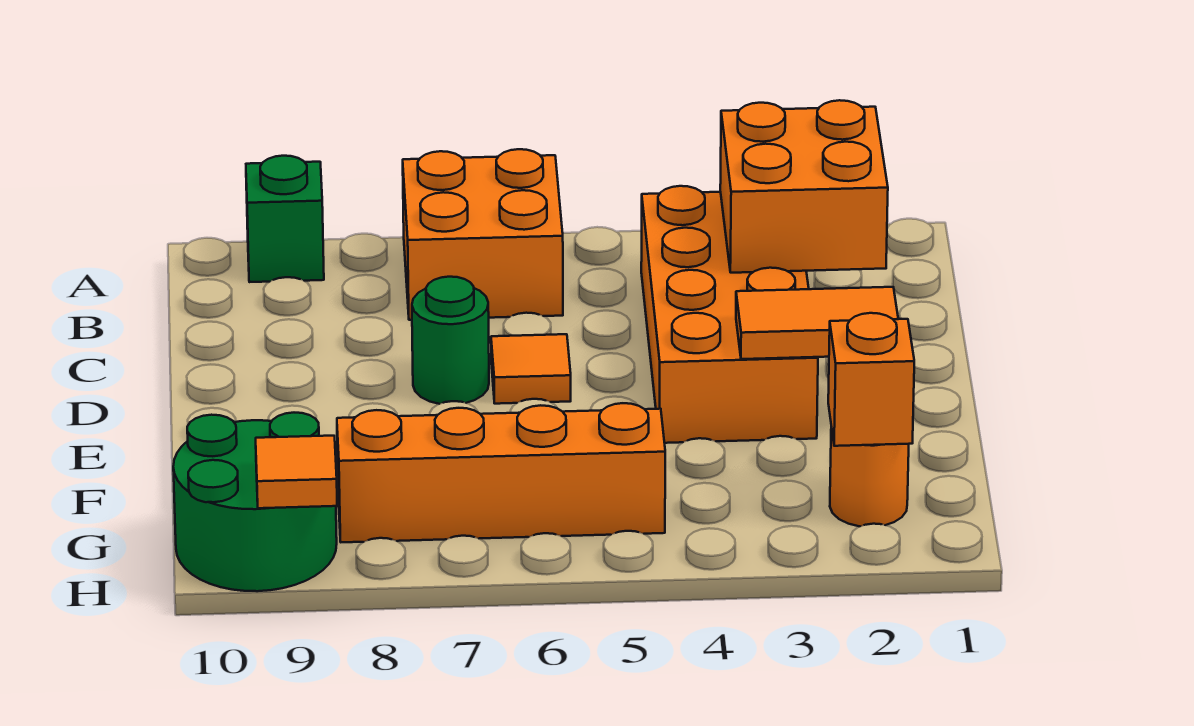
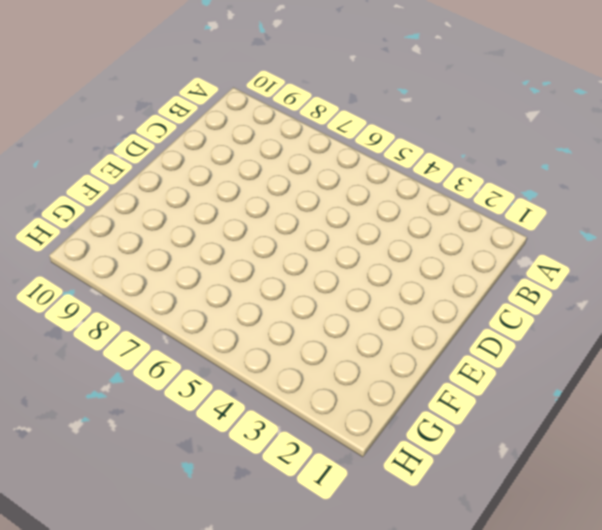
none -> orange 2x2 brick [403,149,563,320]
none -> green 1x1 brick [246,156,324,282]
none -> orange 2x4 brick [641,186,818,443]

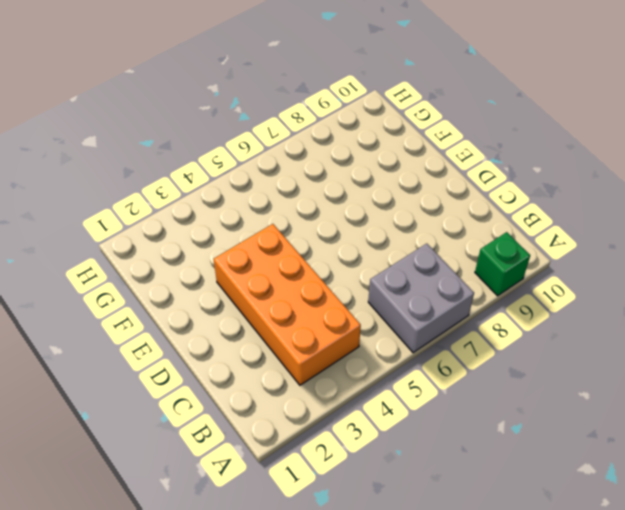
grey 2x2 brick [368,244,474,353] -> orange 2x2 brick [403,149,563,320]
none -> orange 1x1 tile [491,334,571,404]
none -> green 1x1 round brick [412,277,489,404]
none -> orange 1x1 round brick [830,427,909,526]

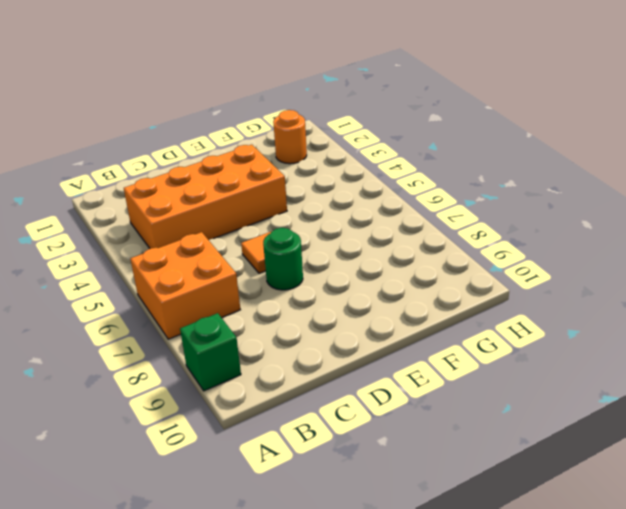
none -> orange 1x4 brick [337,403,665,542]
none -> green 2x2 round brick [173,413,337,591]
none -> orange 2x2 brick [720,100,888,273]

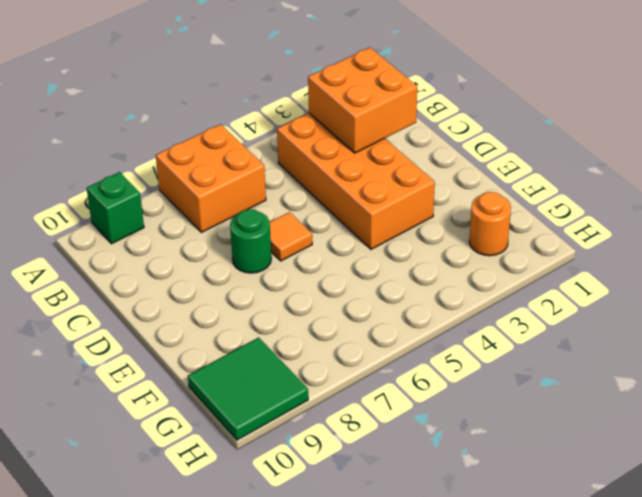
green 2x2 tile [188,337,308,440] -> green 2x2 round brick [173,413,337,591]
none -> orange 1x4 brick [337,403,665,542]
none -> orange 1x2 tile [736,287,898,359]
none -> orange 1x1 brick [828,313,914,446]

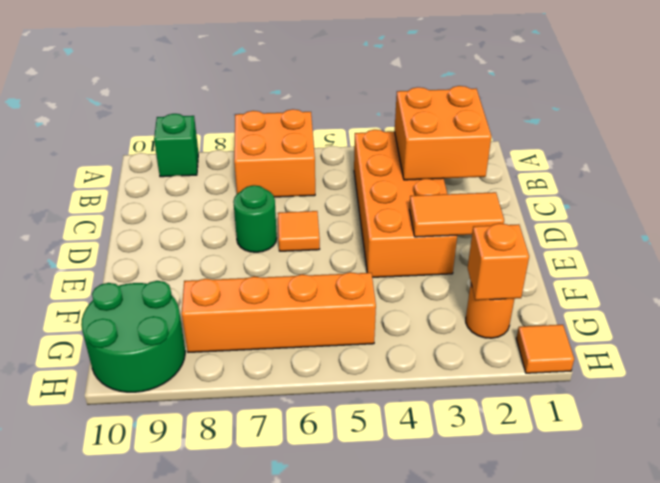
orange 1x1 tile [516,325,574,373] -> orange 1x1 tile moved to [256,436,337,508]

